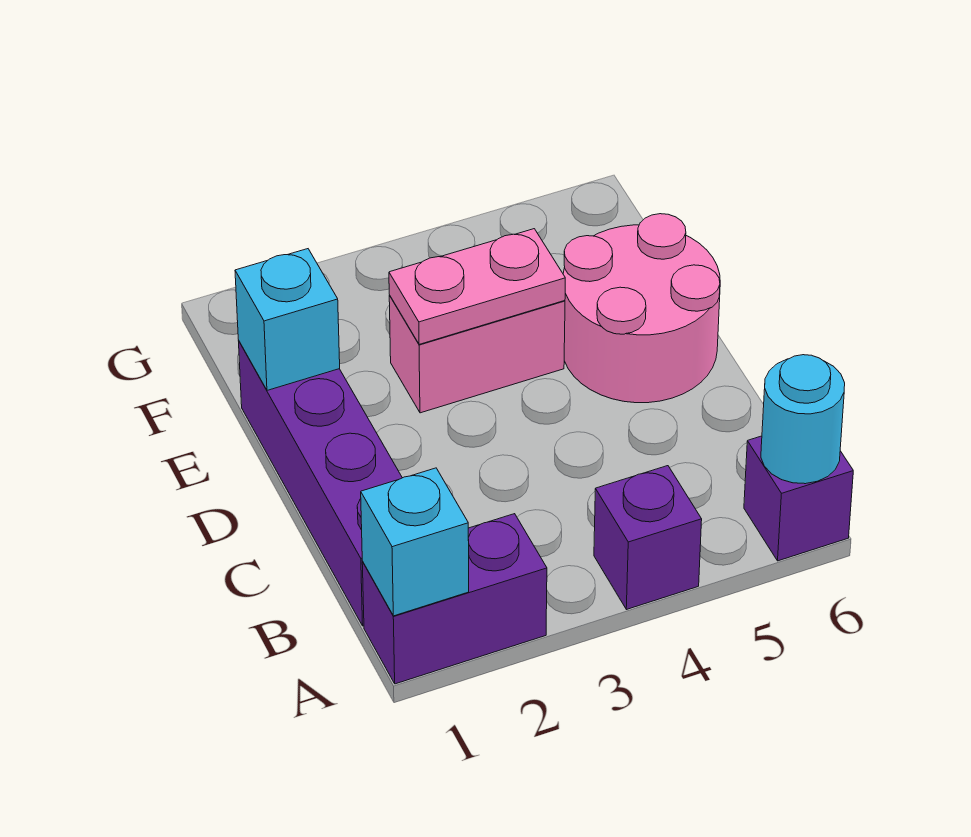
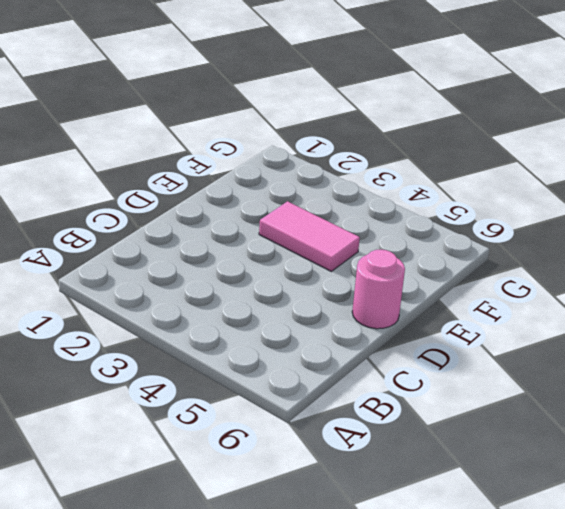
pink 1x1 round brick [352,250,405,329] -> pink 2x2 round brick [563,214,720,403]
pink 1x2 tile [259,201,360,271] -> pink 1x2 brick [389,295,565,413]
none -> purple 1x2 brick [362,514,547,684]
none -> purple 1x1 brick [594,466,702,610]

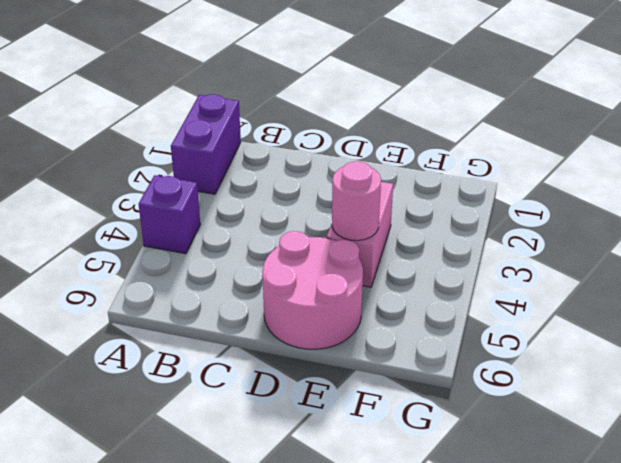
pink 1x1 round brick [332,161,381,241] -> pink 1x2 plate [389,229,565,344]
none -> purple 1x1 brick [744,436,853,561]
none -> purple 1x4 brick [239,342,402,626]

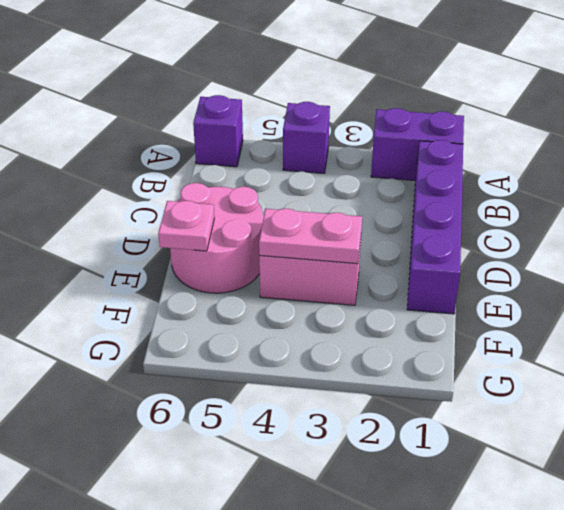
pink 1x1 plate [158,201,214,251] -> none
none -> cyan 1x1 brick [361,468,469,616]
none -> cyan 1x1 round brick [761,355,845,484]

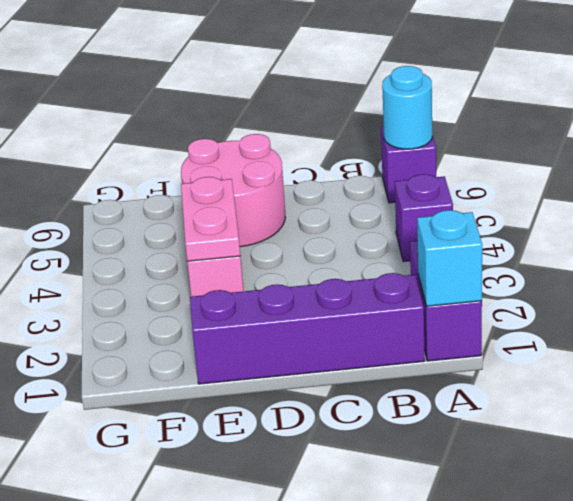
none -> cyan 1x1 brick [235,249,340,390]

